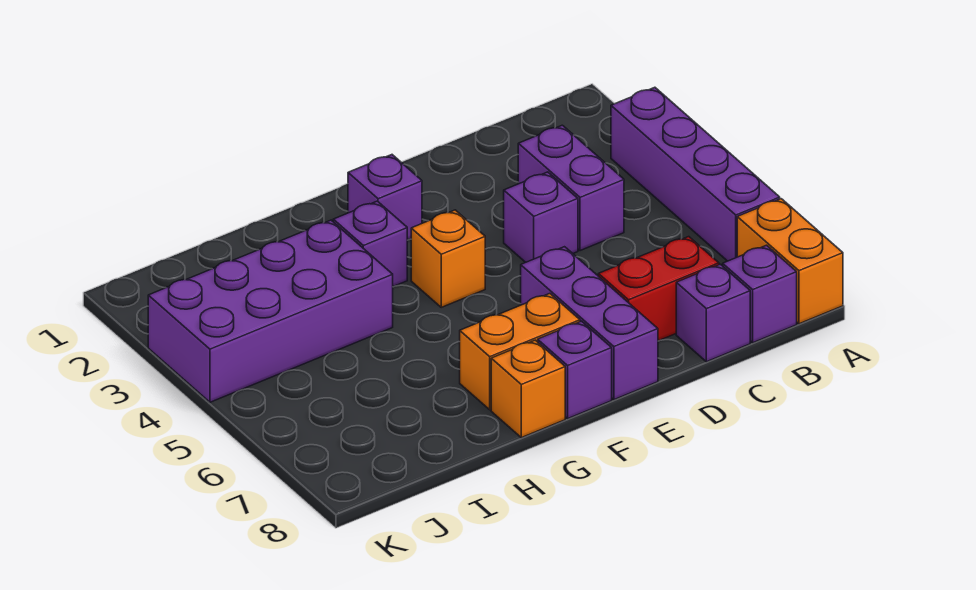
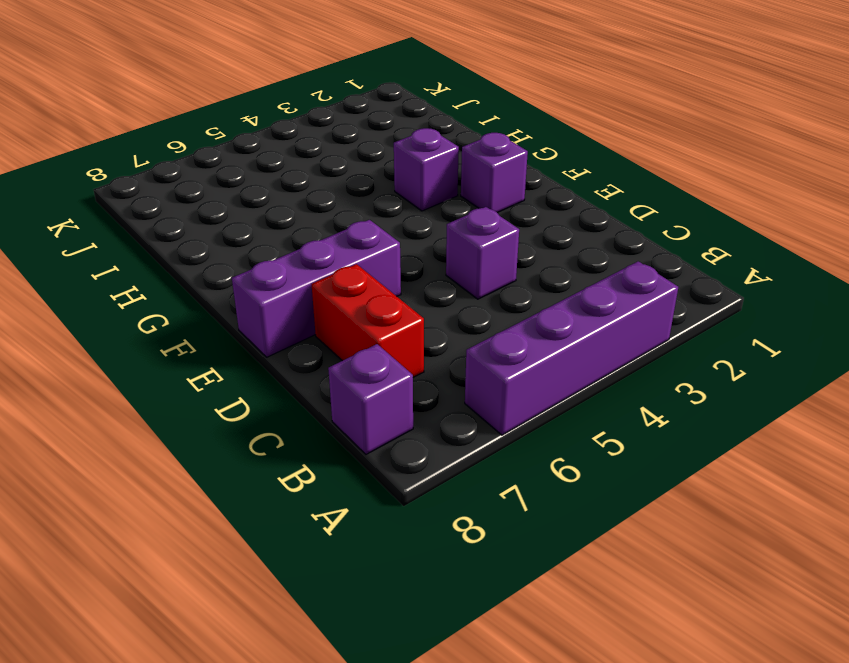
none -> orange 1x2 brick [737,199,843,324]
none -> purple 1x2 brick [518,125,624,251]
none -> purple 1x1 brick [676,264,750,362]

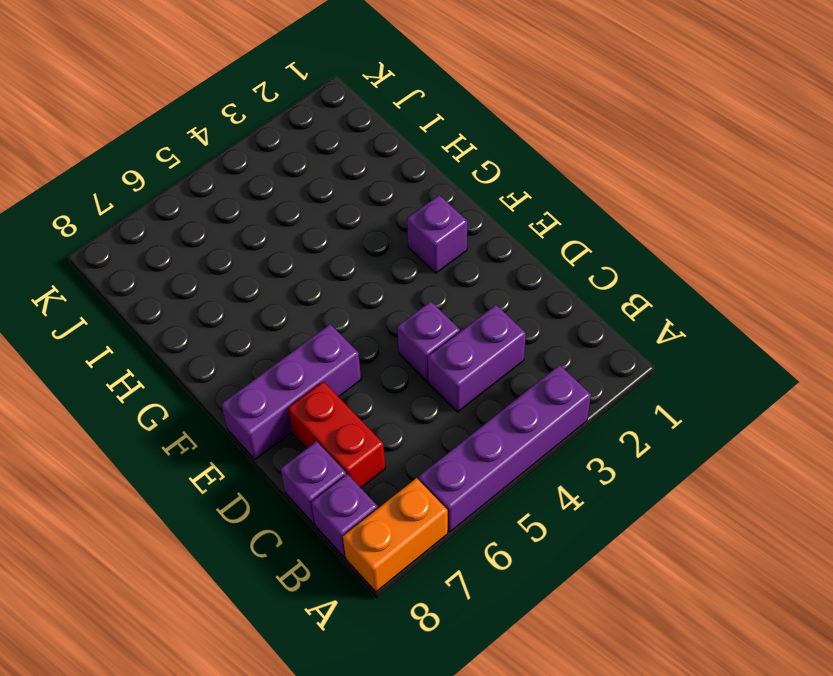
none -> orange 1x1 brick [411,210,485,307]
none -> orange 1x2 brick [460,294,580,410]
none -> purple 1x1 brick [538,321,612,418]

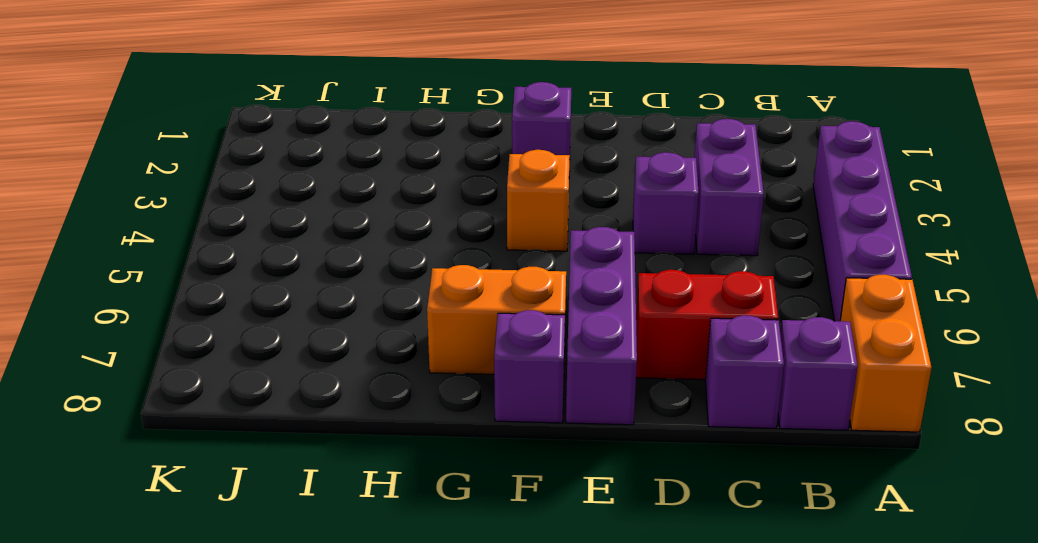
none -> purple 1x1 brick [333,201,407,286]
none -> orange 1x1 brick [491,340,565,438]
none -> purple 2x4 brick [148,220,393,402]

